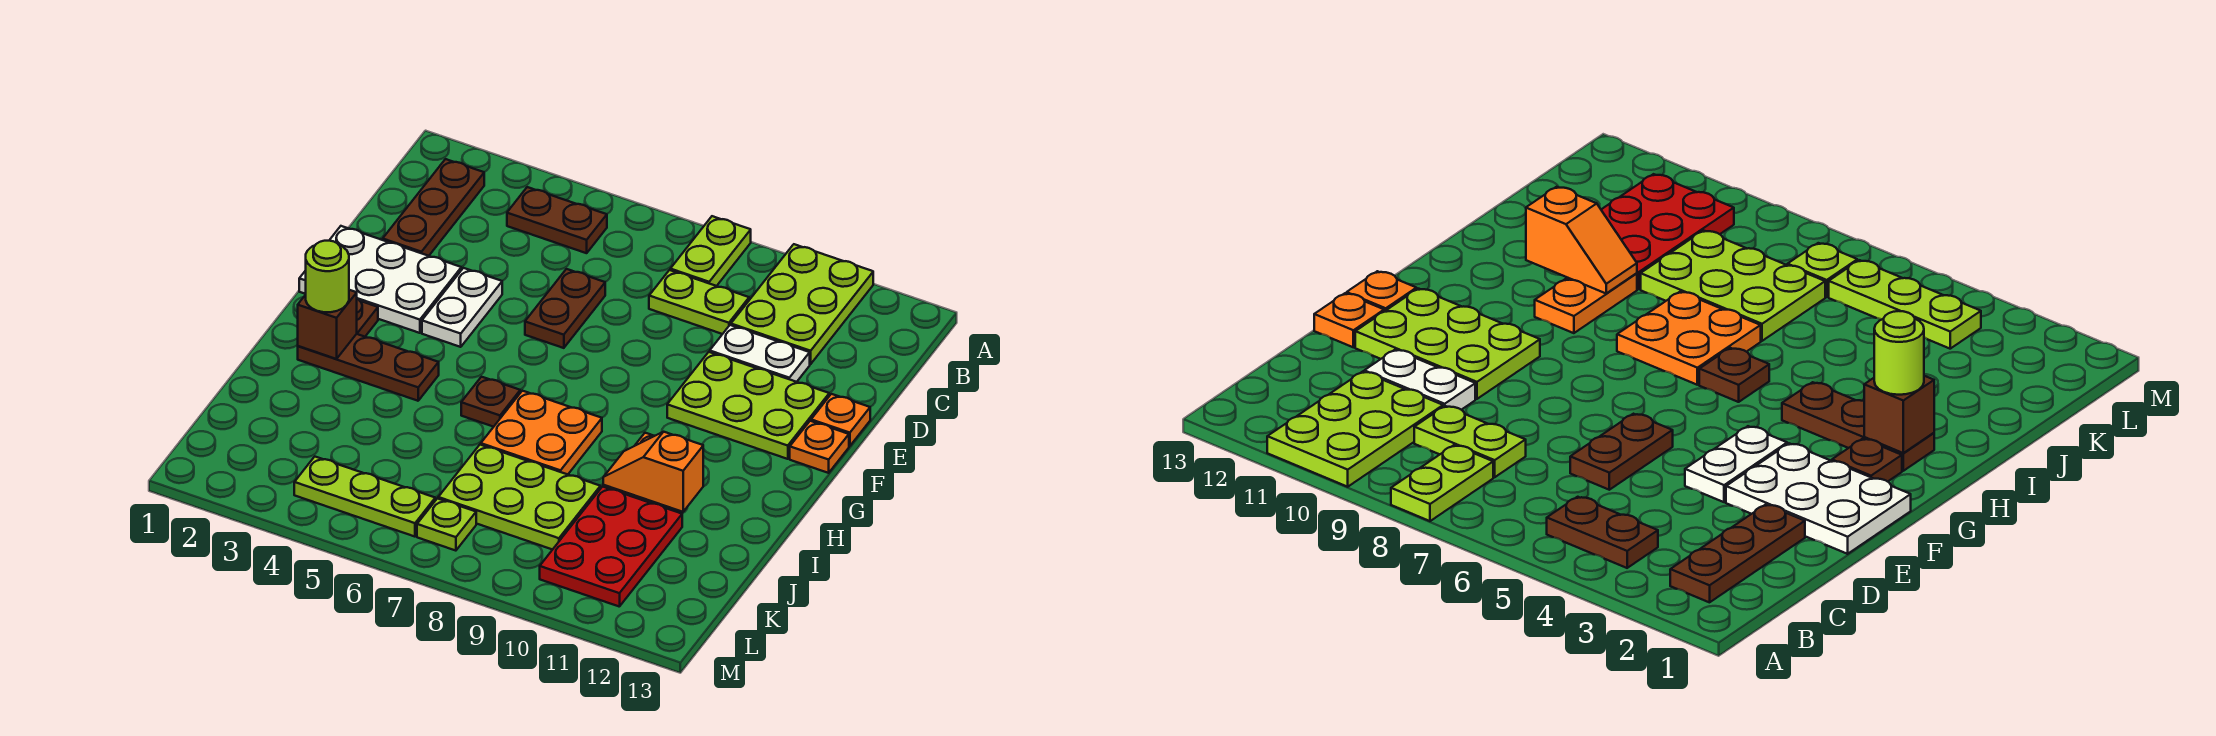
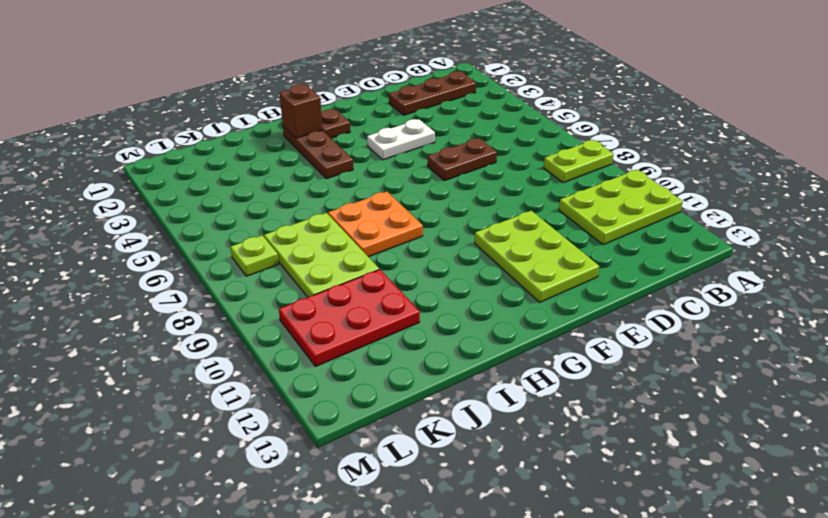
none -> brown 1x2 plate [507,187,607,253]
none -> lime 1x2 plate [649,270,749,334]
none -> white 1x2 plate [710,325,810,382]

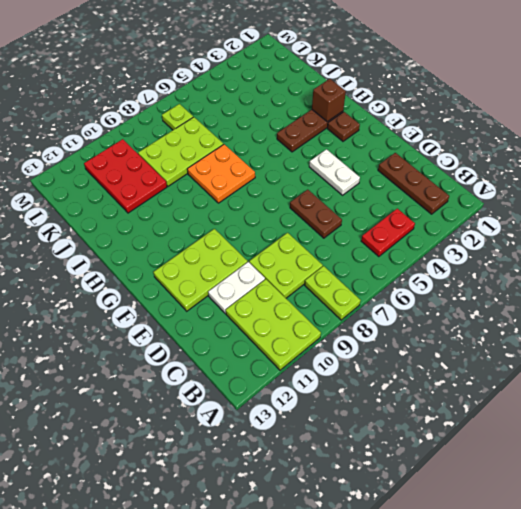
red 1x2 plate [361,209,415,257] -> brown 1x2 plate [507,187,607,253]
lime 2x2 plate [249,233,323,298] -> lime 1x2 plate [649,270,749,334]
none -> white 2x3 plate [299,226,461,333]
none -> orange 1x1 plate [811,394,870,446]
none -> orange 1x1 plate [790,421,849,473]

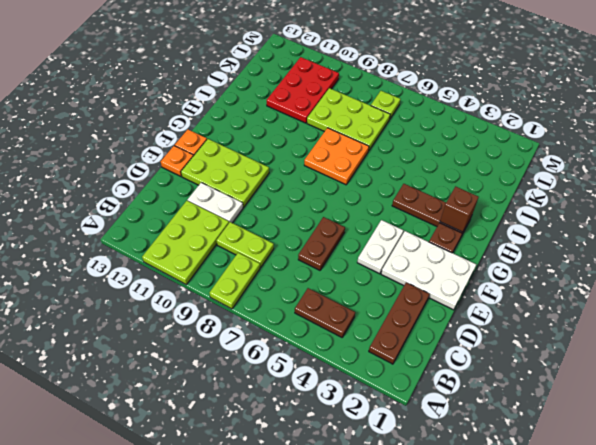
none -> brown 1x1 plate [461,377,520,427]
none -> orange 1x2 plate [1535,273,1637,333]
none -> lime 1x3 plate [294,457,435,537]

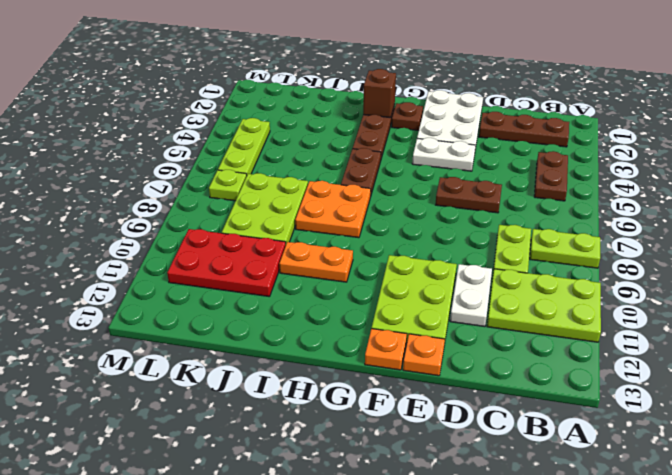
brown 1x2 plate [341,148,381,197] -> brown 1x1 plate [461,377,520,427]
none -> orange 1x2 slope [603,432,703,512]
none -> lime 1x1 round brick [306,241,349,312]

